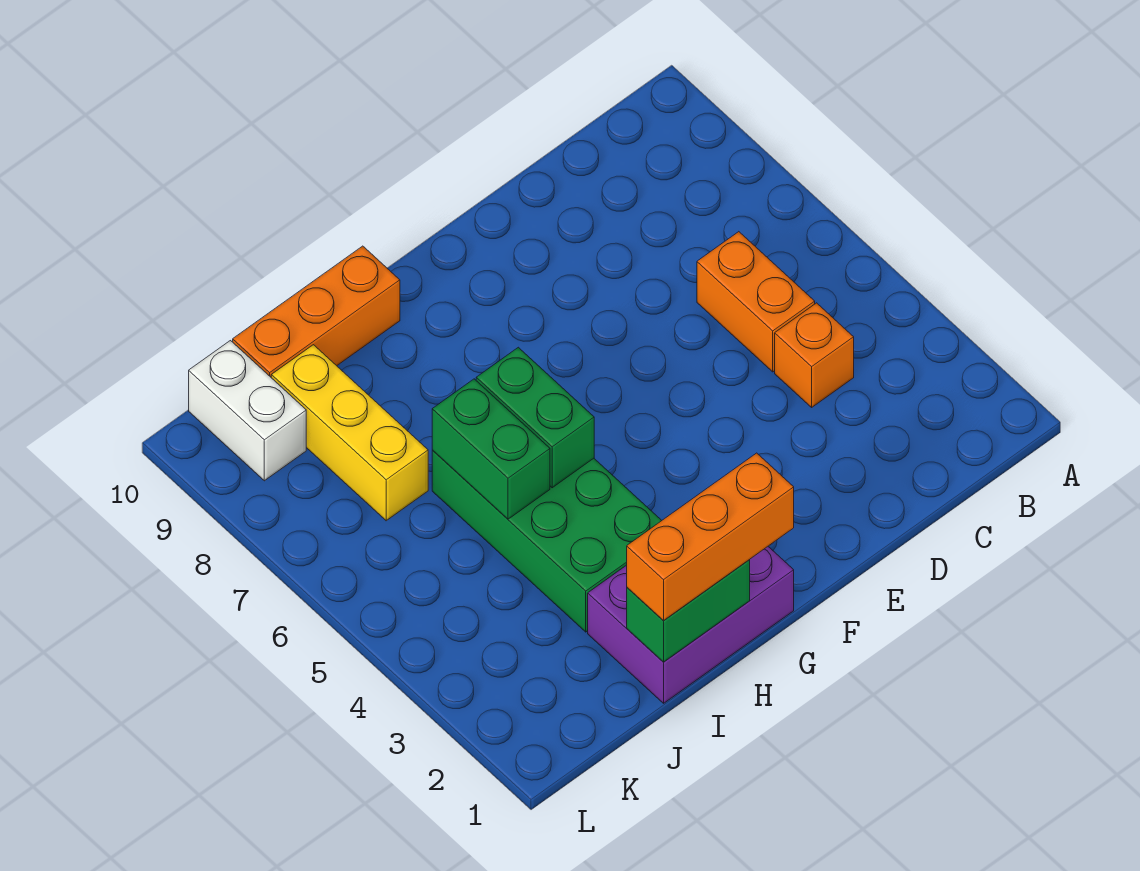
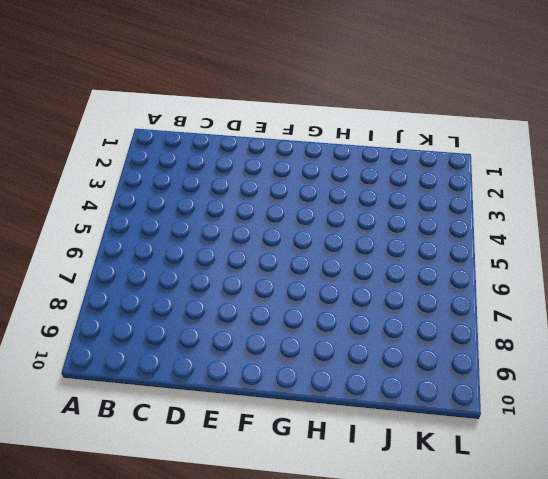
none -> orange 1x1 brick [775,303,854,407]
none -> orange 1x2 brick [697,232,815,372]

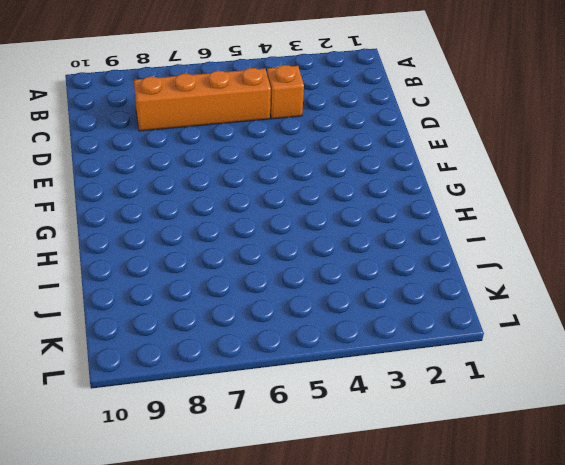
orange 1x4 brick [134,68,271,131] -> orange 1x2 brick [697,232,815,372]
none -> purple 2x3 brick [588,547,794,703]
none -> green 2x4 brick [432,450,662,632]

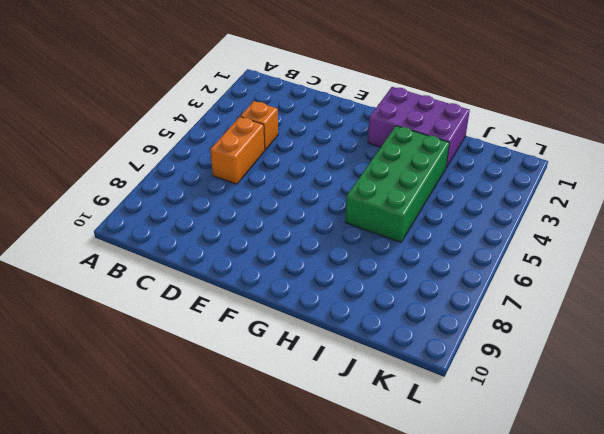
none -> orange 1x3 brick [233,246,400,377]
none -> yellow 1x3 brick [271,345,428,521]

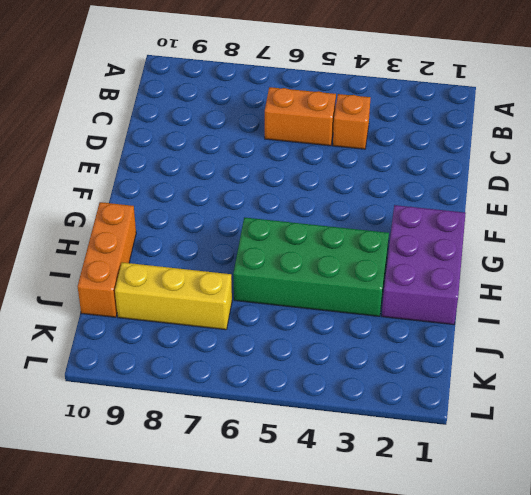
none -> white 1x2 brick [189,341,306,481]
none -> green 1x2 brick [627,560,750,662]

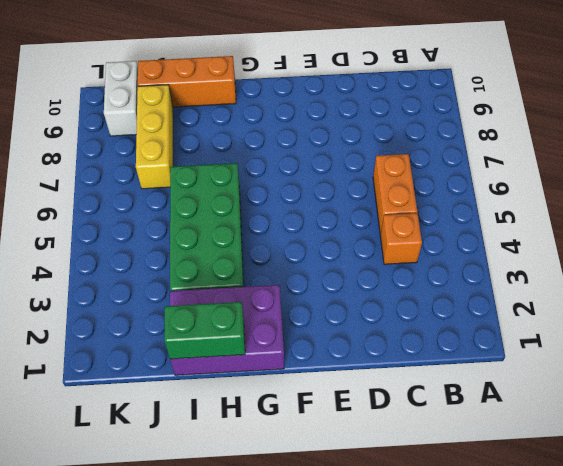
none -> green 1x2 brick [476,347,594,488]
none -> green 1x2 brick [432,379,550,519]

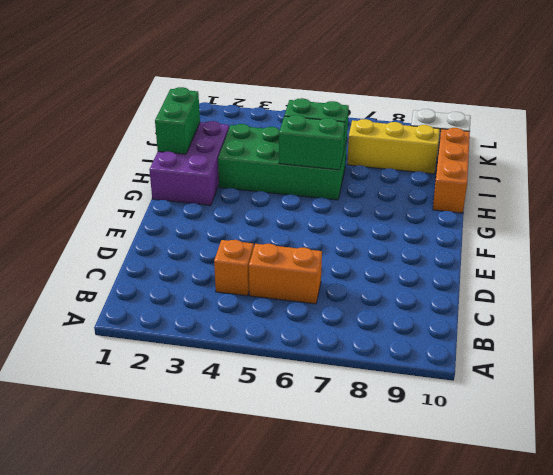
none -> orange 1x3 brick [627,453,794,620]

